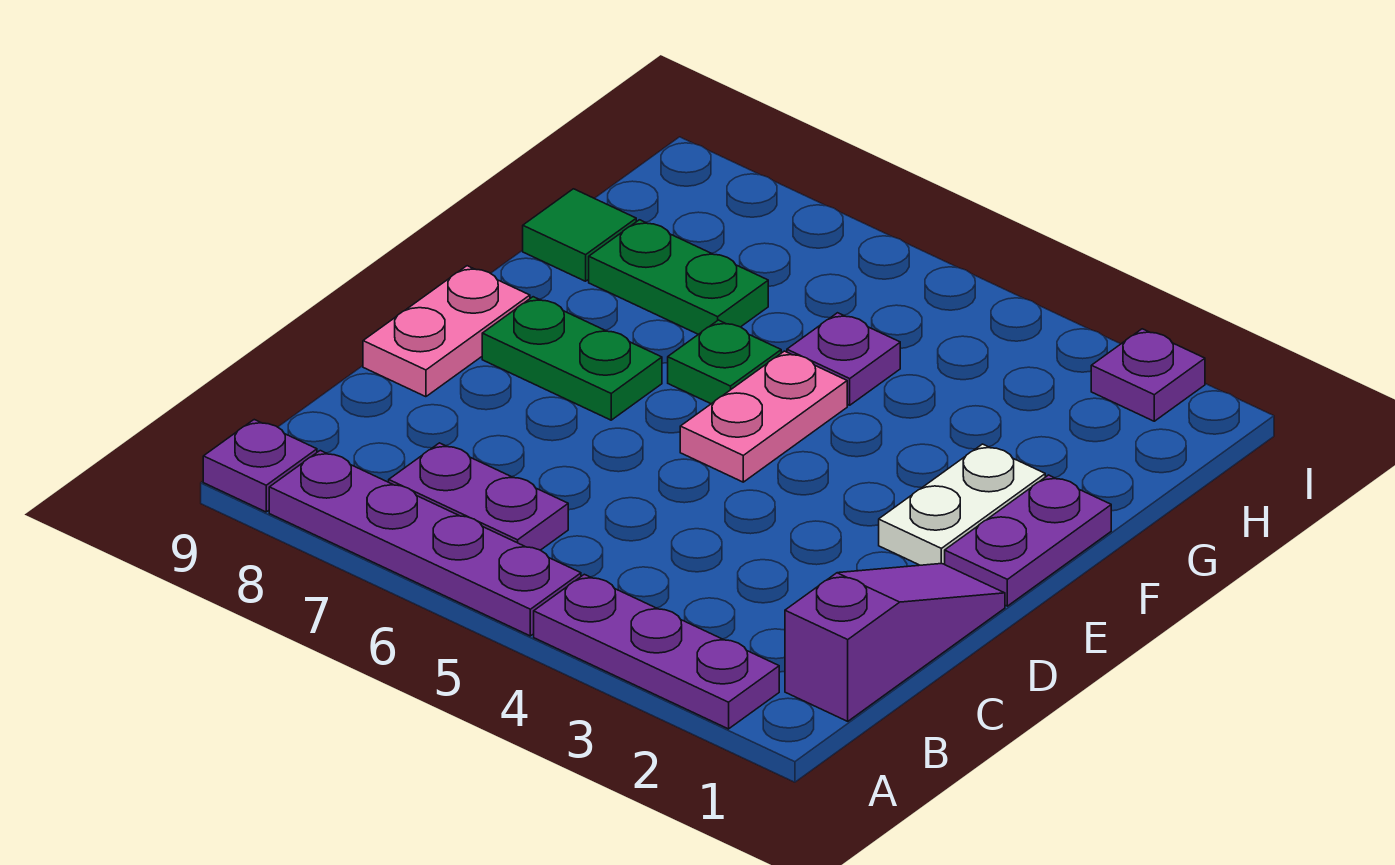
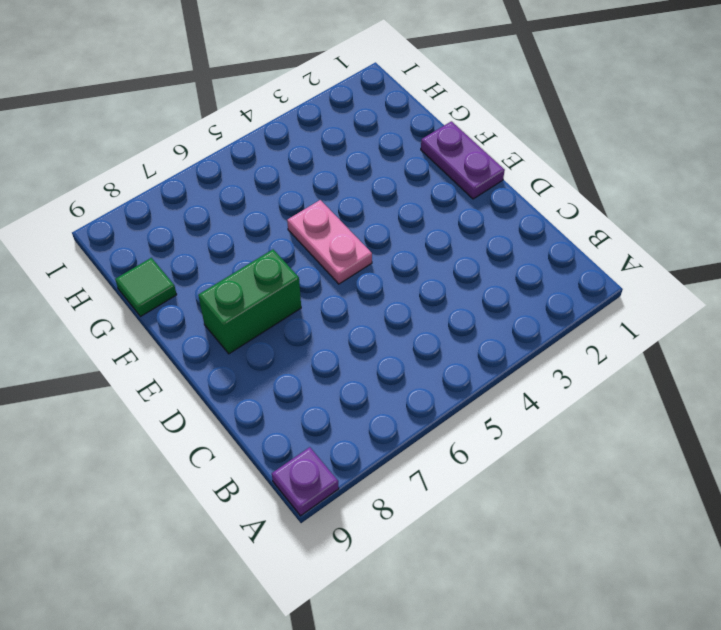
green 1x2 brick [198,249,301,354] -> green 1x2 plate [482,297,662,420]
none -> purple 1x3 plate [534,574,779,729]
none -> purple 1x4 plate [269,451,581,636]
none -> purple 1x3 slope [785,564,1005,721]

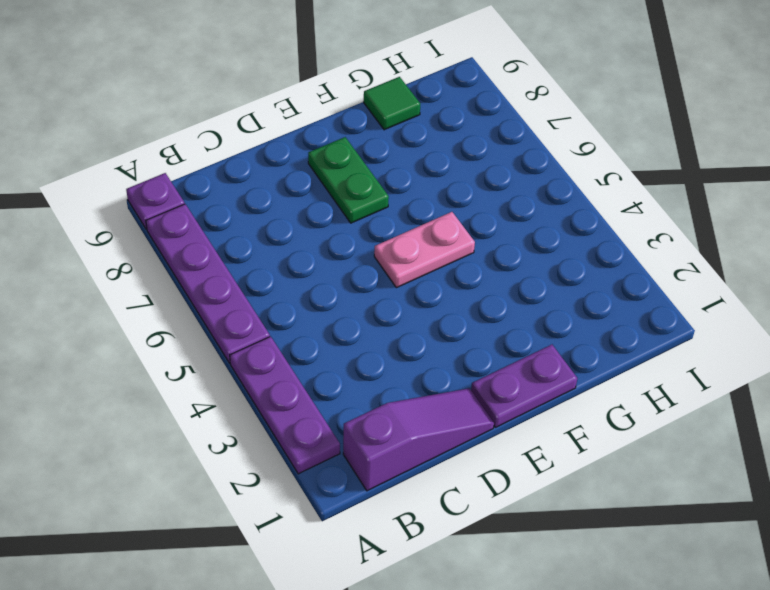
none -> purple 1x2 plate [389,443,568,550]
none -> pink 1x2 plate [363,266,530,397]
none -> white 1x2 plate [879,444,1045,565]

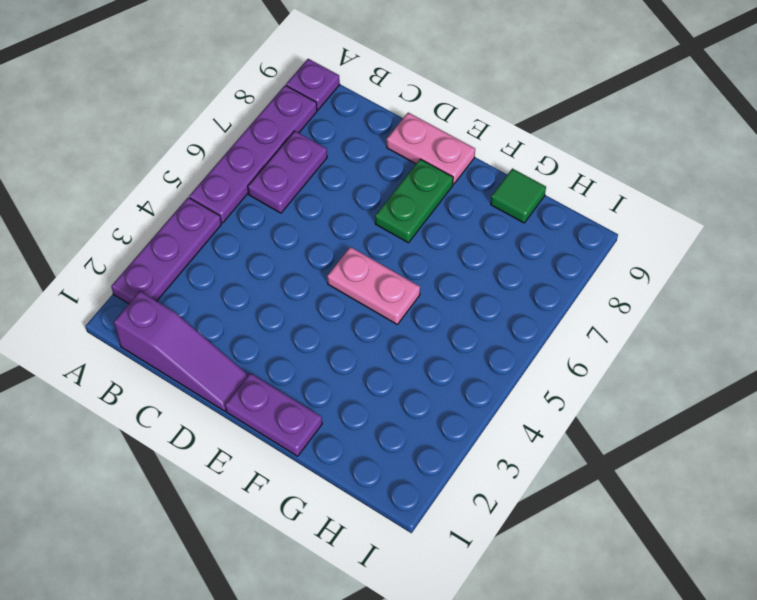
none -> white 1x2 plate [879,444,1045,565]
none -> green 1x1 plate [668,320,781,404]
none -> purple 1x1 plate [787,313,900,405]

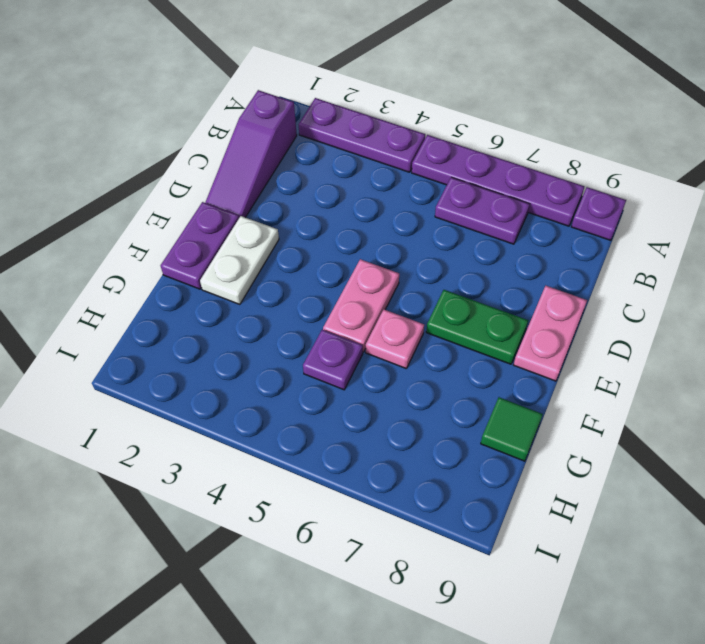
pink 1x1 plate [366,310,424,369] -> green 1x1 plate [668,320,781,404]
none -> green 1x2 plate [589,220,768,334]
none -> purple 1x1 plate [1091,329,1205,421]

